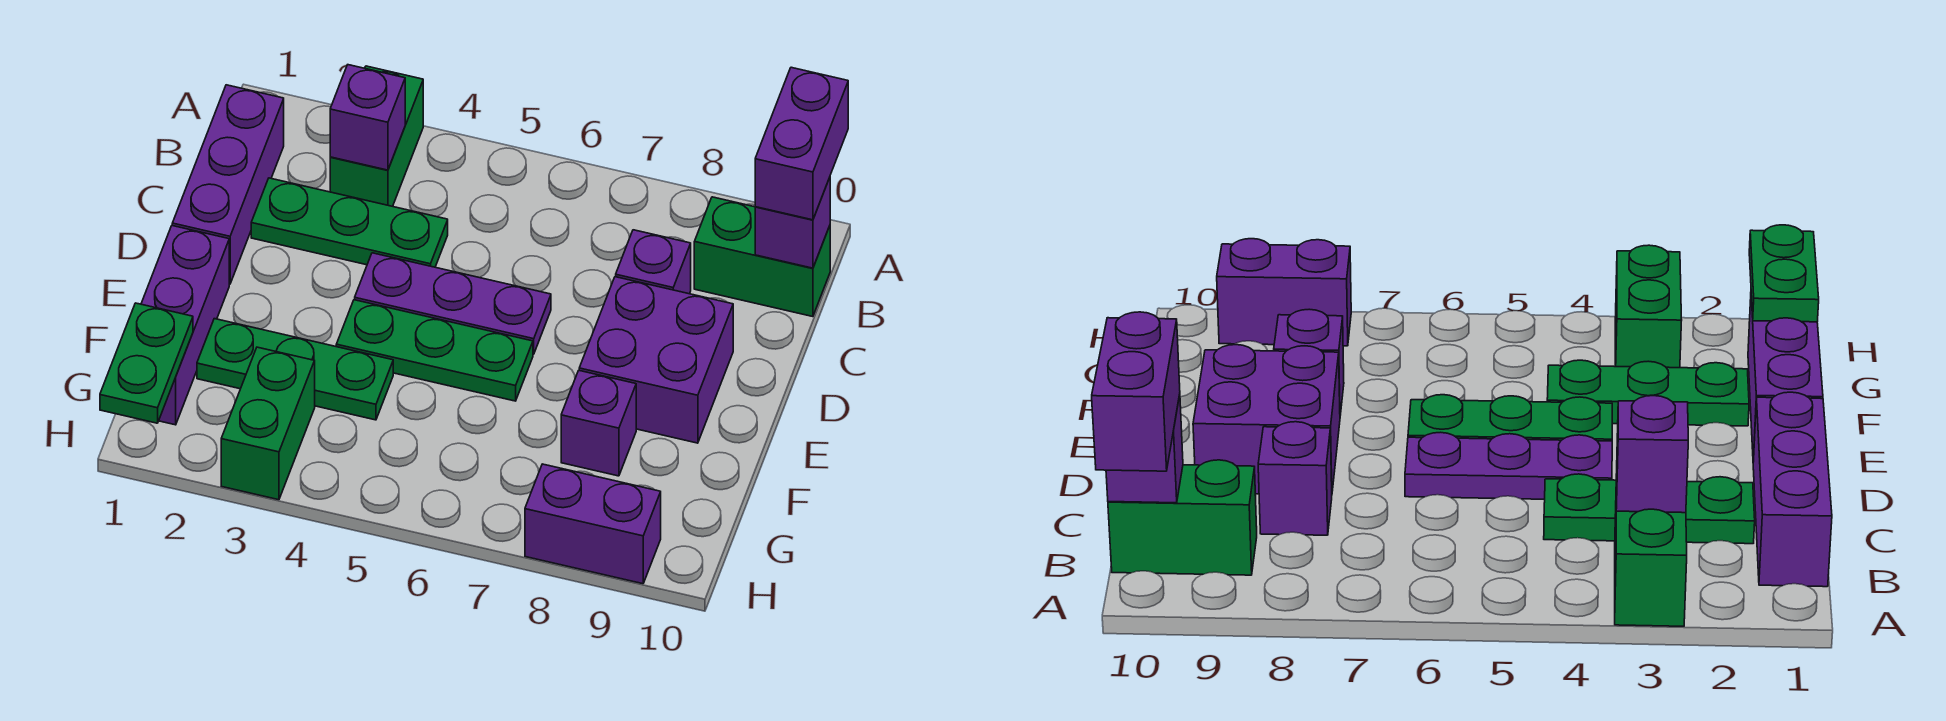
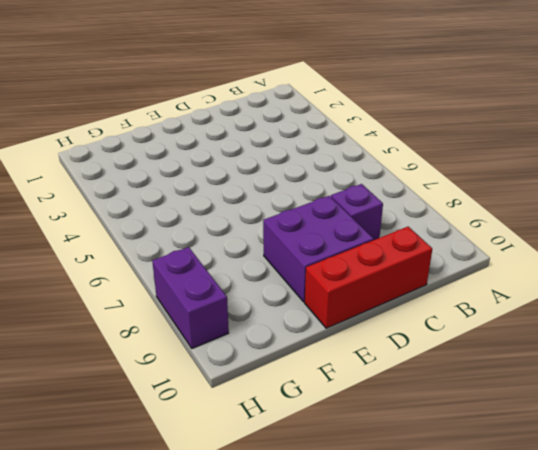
red 1x3 brick [305,227,432,328] -> none
none -> green 1x2 brick [330,66,423,206]
none -> purple 1x3 brick [172,85,284,284]
none -> green 1x2 brick [694,197,830,317]

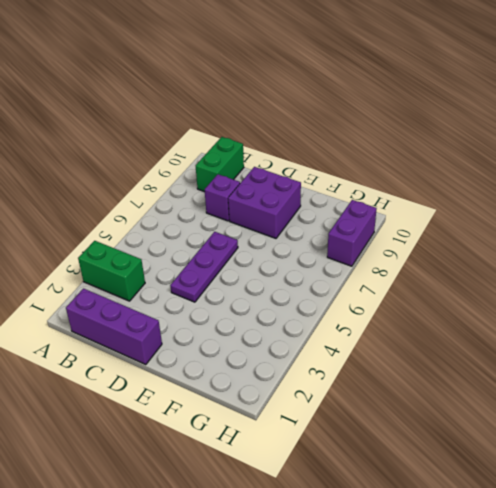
none -> green 1x3 plate [251,178,448,267]
none -> purple 1x3 brick [141,226,229,425]
none -> green 1x3 plate [336,300,533,401]

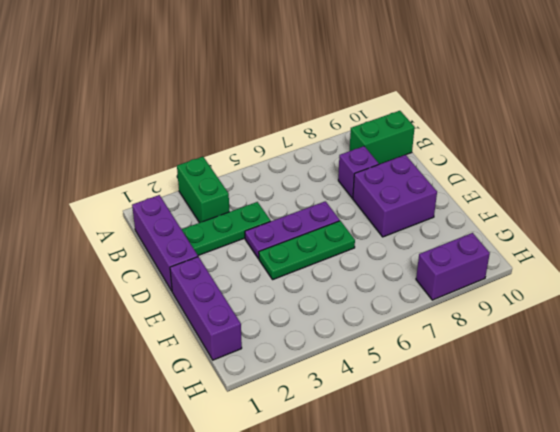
none -> green 1x3 plate [197,319,393,420]
none -> purple 1x1 brick [561,371,636,476]
none -> green 1x2 brick [221,347,315,500]

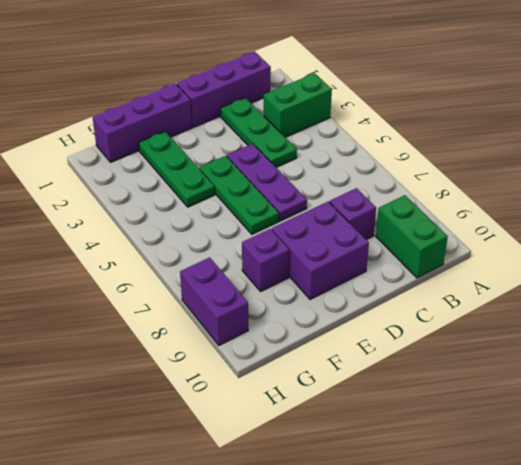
none -> green 1x2 brick [221,347,315,500]
none -> purple 1x1 brick [330,65,405,170]
none -> purple 1x1 brick [755,178,830,268]

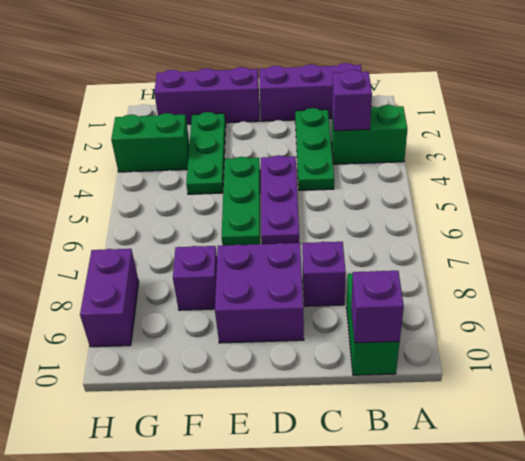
none -> green 1x2 plate [100,303,193,423]
none -> purple 1x2 brick [755,67,848,220]

